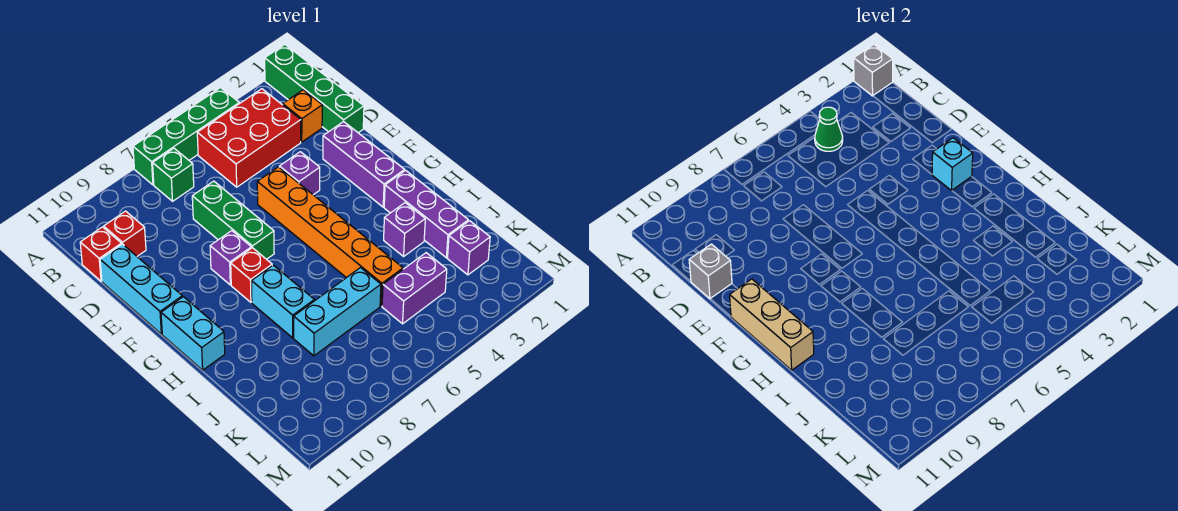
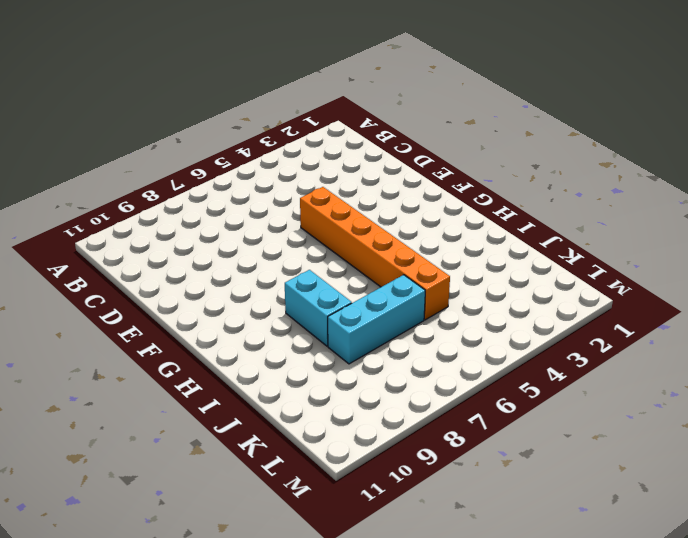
none -> green 1x4 brick [265,45,364,133]
none -> green 1x4 brick [133,88,239,185]
none -> red 2x3 brick [197,89,301,187]

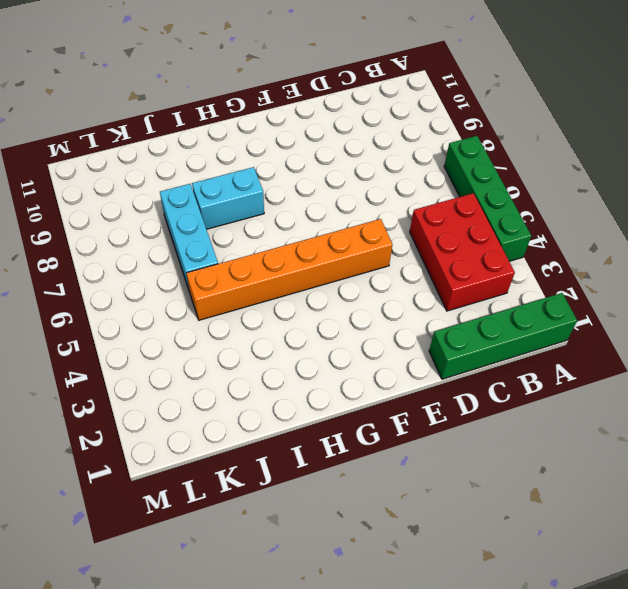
none -> green 1x1 brick [153,148,194,201]
none -> orange 1x1 brick [283,90,322,142]
none -> red 1x1 brick [104,211,146,256]

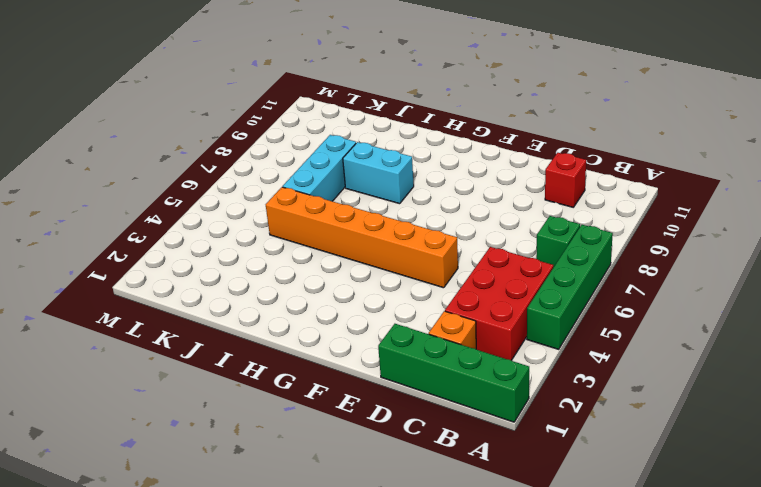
none -> red 1x1 brick [80,227,122,281]
none -> green 1x3 brick [192,181,274,259]
none -> cyan 1x3 brick [100,244,182,334]

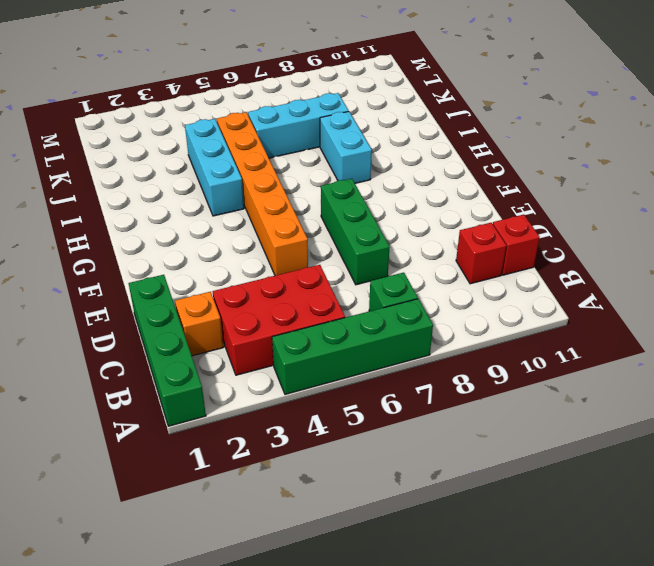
cyan 1x3 brick [185,119,244,216] -> cyan 1x3 brick moved to [100,244,182,334]
none -> purple 1x3 brick [323,121,405,207]
none -> purple 1x1 brick [279,152,320,195]
none -> purple 1x1 brick [210,231,251,285]

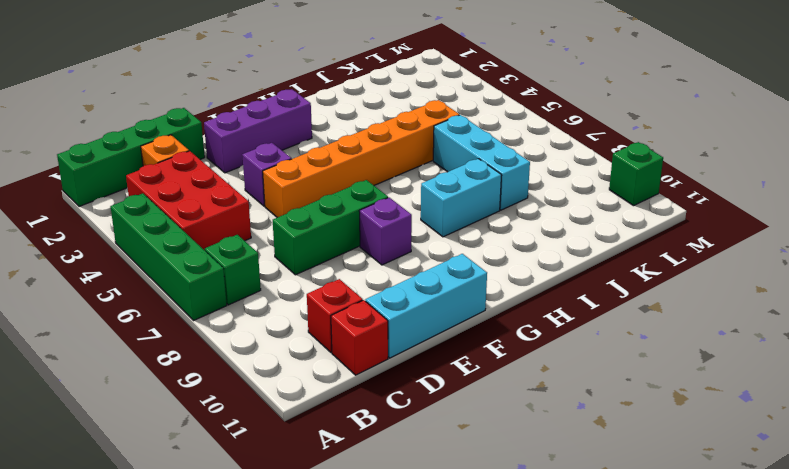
green 1x1 brick [609,142,663,206] -> none
none -> red 1x1 brick [231,248,272,302]
none -> cyan 1x2 brick [161,297,225,370]
none -> purple 1x3 brick [384,170,468,258]

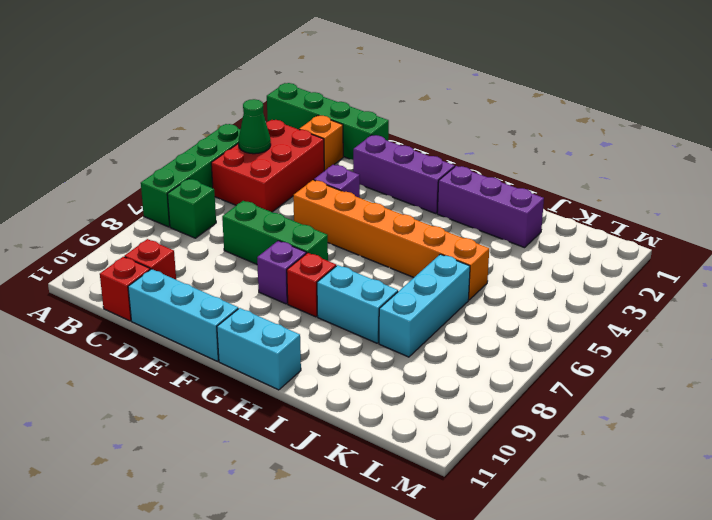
none -> purple 1x1 brick [384,203,425,256]
none -> purple 1x1 brick [448,221,490,275]
none -> purple 1x2 brick [382,253,447,324]

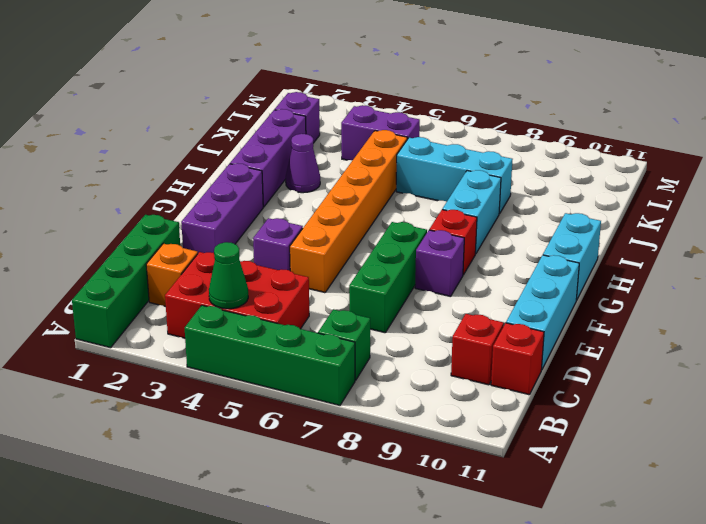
purple 1x1 cone [286,134,320,193] -> purple 1x1 brick [384,203,425,256]
none -> grey 1x1 brick [854,45,893,96]
none -> grey 1x1 brick [689,244,732,299]
none -> cyan 1x1 brick [932,138,973,191]

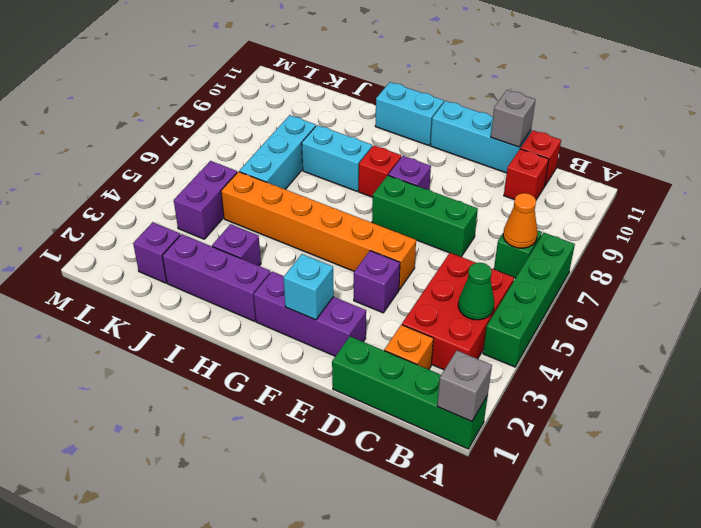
orange 1x1 cone [503,193,538,248] -> none
none -> tan 1x3 brick [730,279,814,370]

